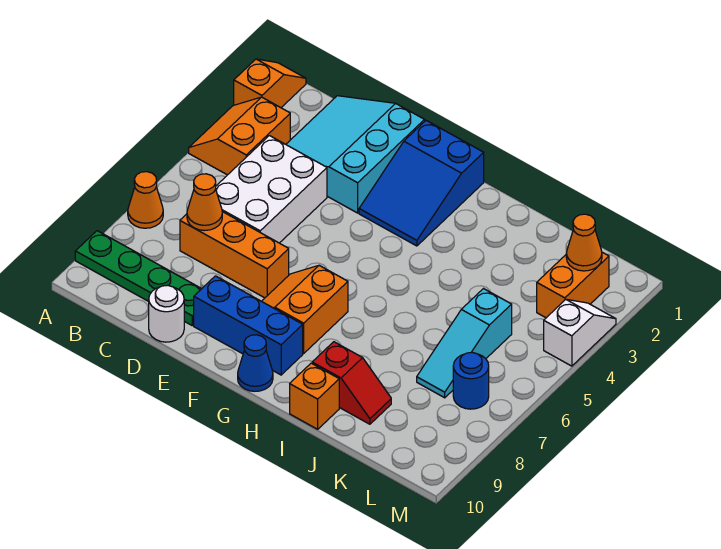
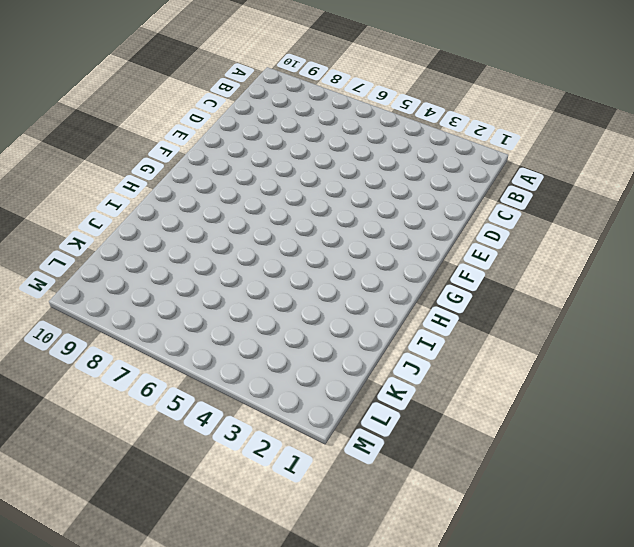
none -> orange 1x2 slope [234,59,306,108]
none -> orange 2x2 slope [189,97,290,175]
none -> orange 1x1 cone [128,172,163,228]

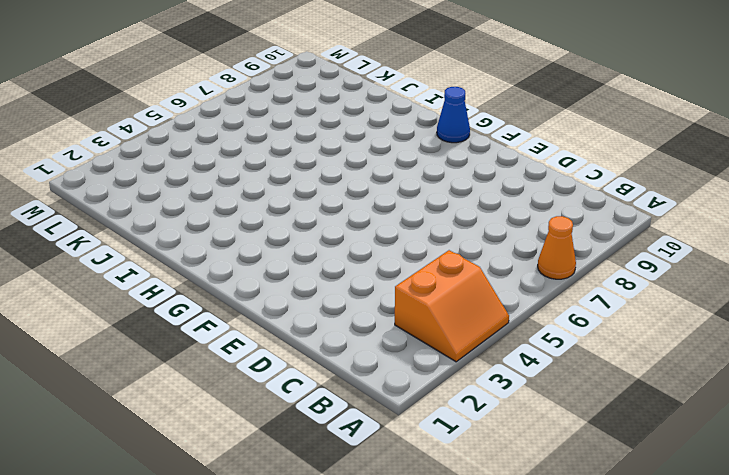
none -> orange 1x2 slope [234,59,306,108]
none -> green 1x4 plate [75,231,201,325]
none -> cyan 3x3 slope [286,96,425,213]

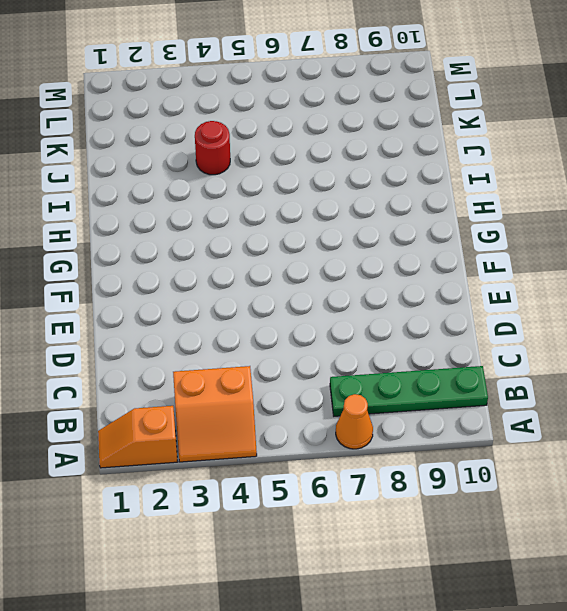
green 1x4 plate [330,366,488,416] -> green 1x4 plate turned to [75,231,201,325]
red 1x1 round brick [195,121,230,175] -> none
none -> cyan 3x3 slope [286,96,425,213]
none -> white 2x3 brick [216,136,327,243]
none -> orange 1x3 brick [180,212,289,298]

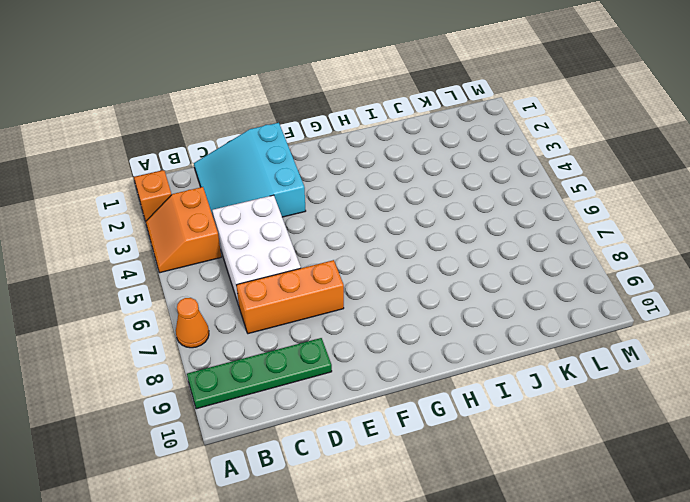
none -> white 1x1 round brick [149,285,184,342]
none -> blue 1x3 brick [194,276,303,375]
none -> blue 2x3 slope [359,121,484,246]

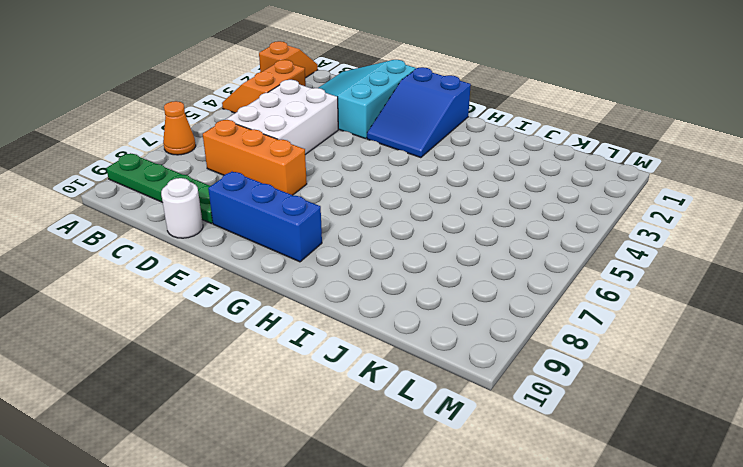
none -> orange 2x2 slope [262,266,348,353]
none -> blue 1x1 cone [238,335,273,391]
none -> red 1x2 slope [312,342,391,424]

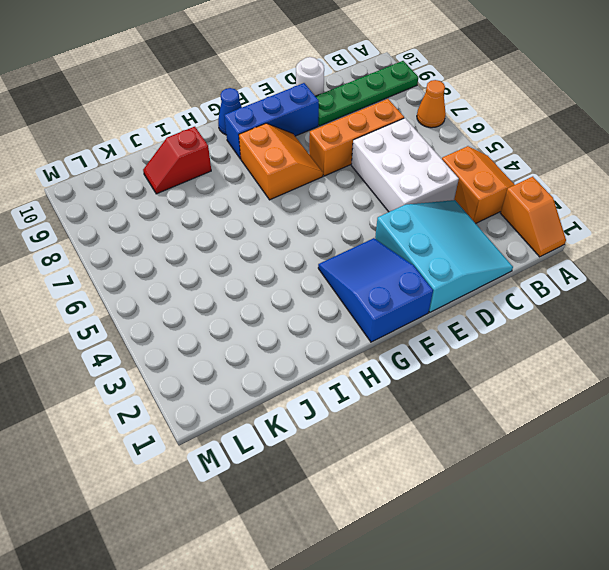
none -> orange 1x1 brick [290,363,339,429]
none -> cyan 1x3 slope [417,289,512,398]
none -> orange 1x2 brick [537,252,609,318]

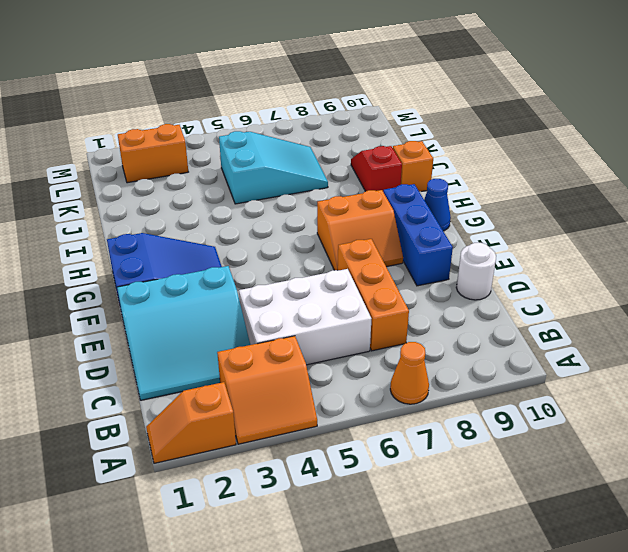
cyan 2x3 slope [219,131,328,204] -> cyan 1x3 slope [417,289,512,398]
none -> green 1x4 plate [75,231,201,325]
none -> blue 1x1 round brick [453,352,489,409]
none -> white 1x2 slope [544,299,616,366]

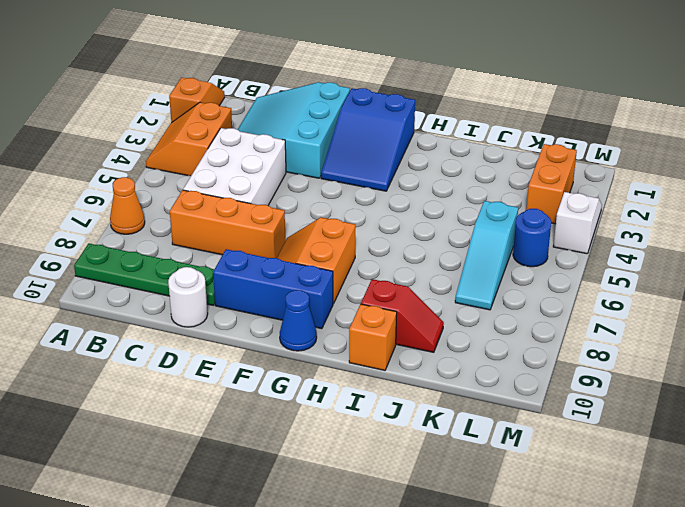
blue 1x1 round brick [513,209,551,267] -> blue 1x1 round brick moved to [453,352,489,409]
none -> orange 1x1 cone [187,174,222,231]
none -> orange 1x1 cone [566,214,602,271]

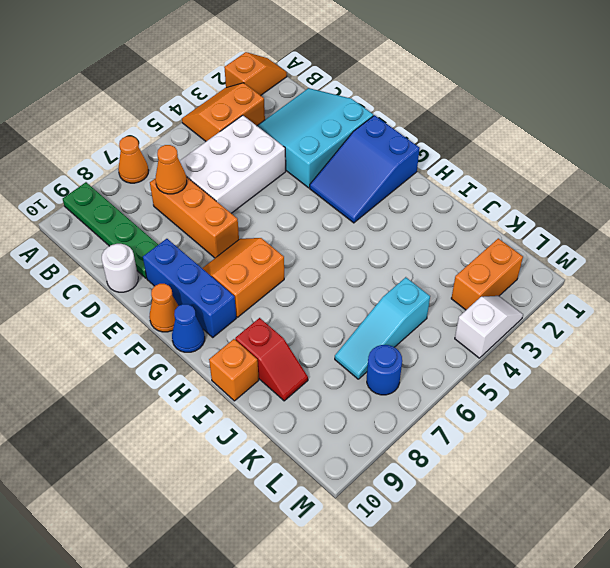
orange 1x1 cone [149,284,178,332] -> orange 1x1 cone moved to [566,214,602,271]

